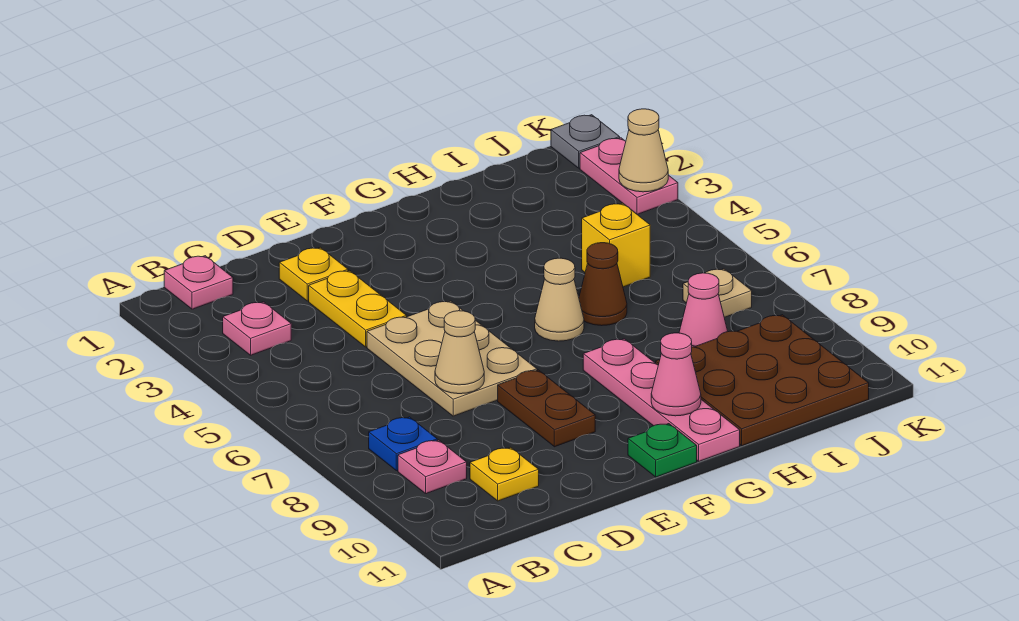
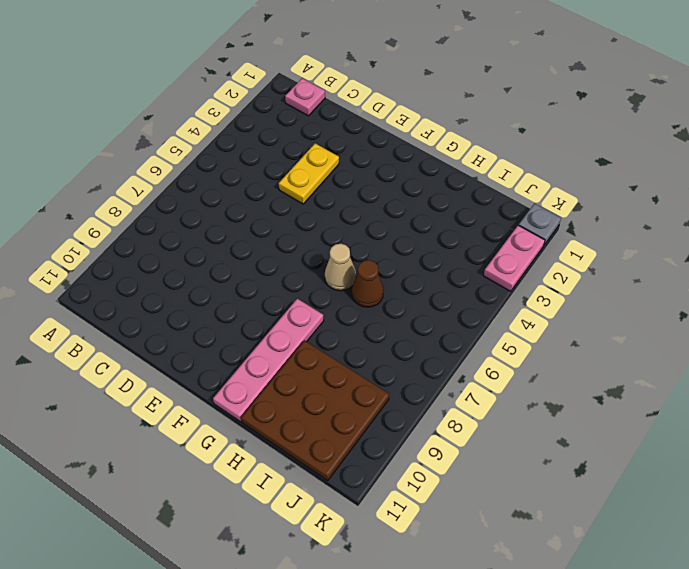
none -> pink 1x1 plate [223,302,291,355]
none -> blue 1x1 plate [369,417,437,471]
none -> pink 1x1 plate [398,440,467,494]

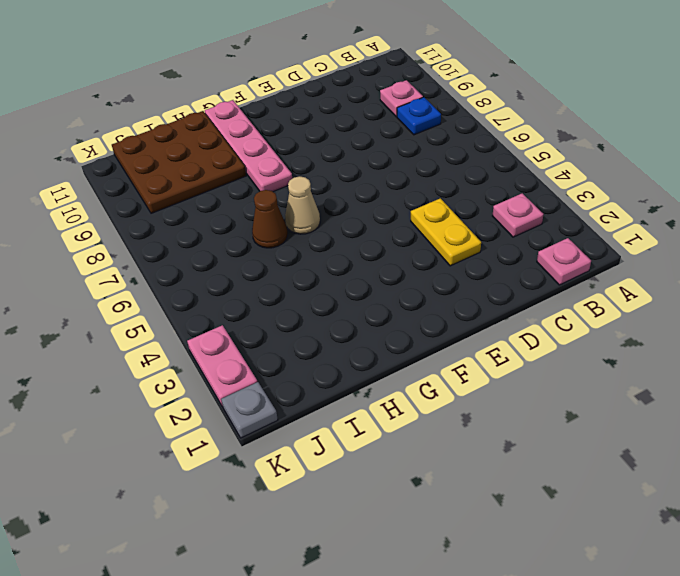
none -> yellow 1x1 plate [470,447,539,501]
none -> yellow 1x1 plate [279,247,348,301]
none -> tan 2x3 plate [367,301,537,416]

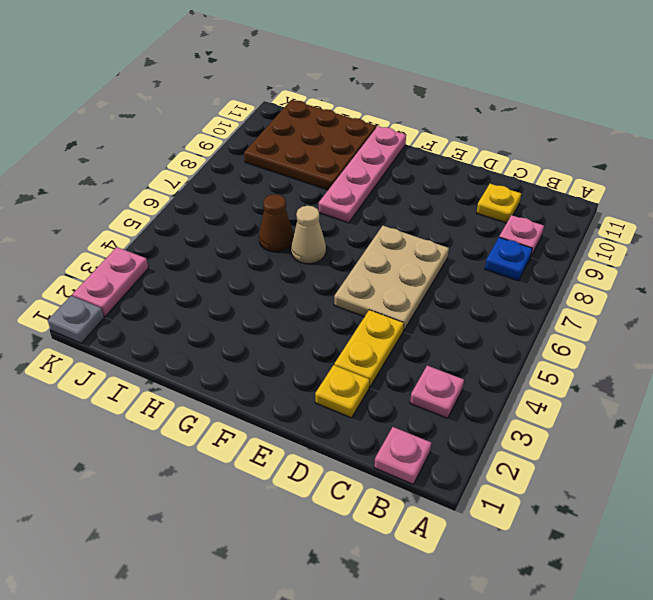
none -> brown 1x2 plate [498,370,595,447]
none -> green 1x1 plate [628,424,697,477]
none -> yellow 1x1 brick [582,203,650,287]

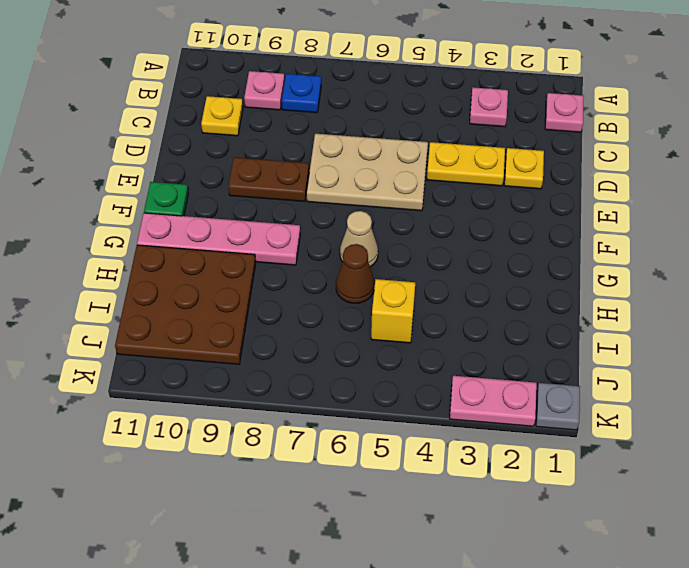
none -> pink 1x1 cone [679,273,728,347]
none -> tan 1x1 plate [683,269,752,317]
none -> tan 1x1 cone [435,311,484,394]

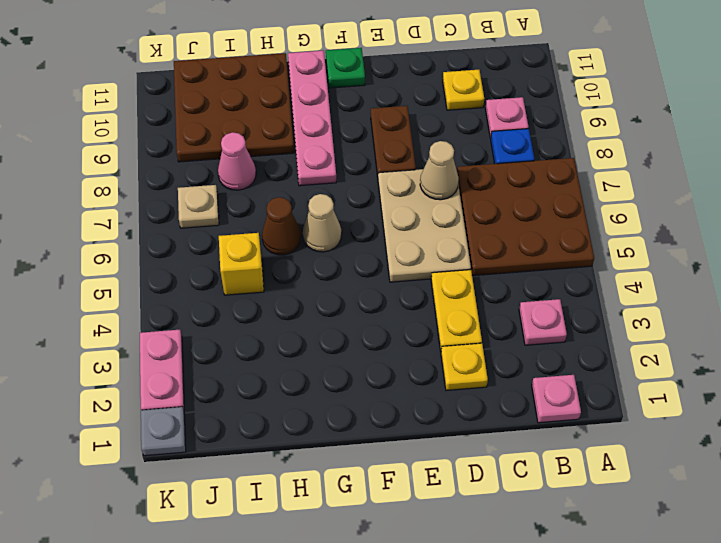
brown 3x3 plate [457,158,594,276] -> none
none -> pink 1x1 cone [651,333,701,416]
none -> tan 1x1 cone [619,109,668,192]

